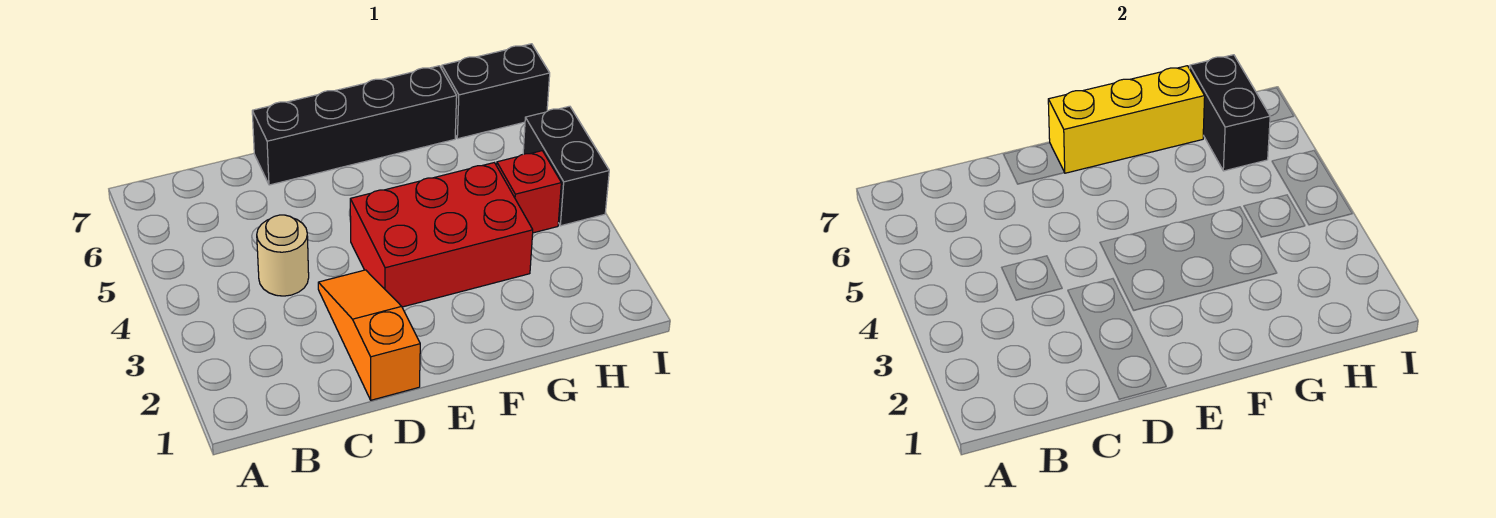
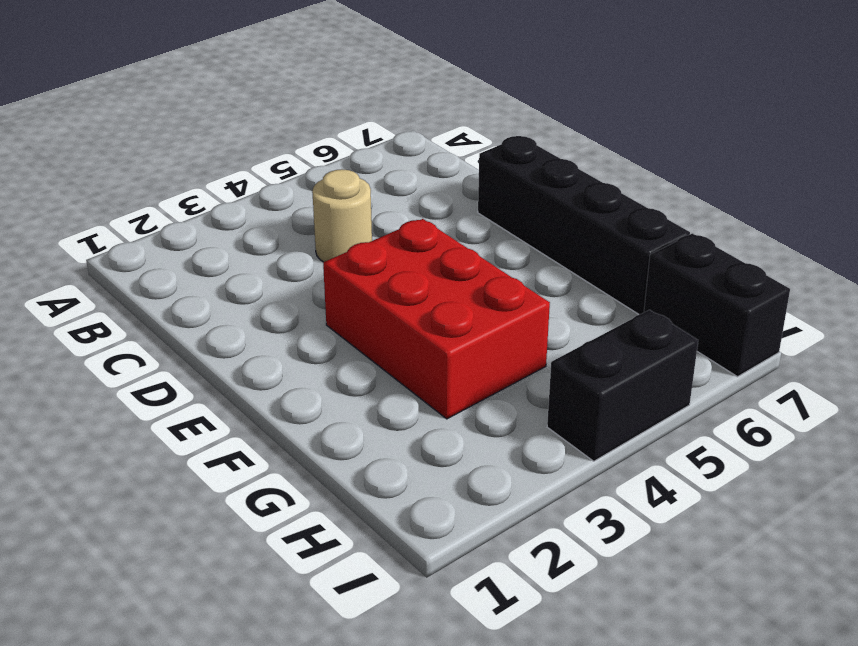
none -> orange 1x3 slope [318,270,420,400]
none -> red 1x1 brick [497,151,561,233]

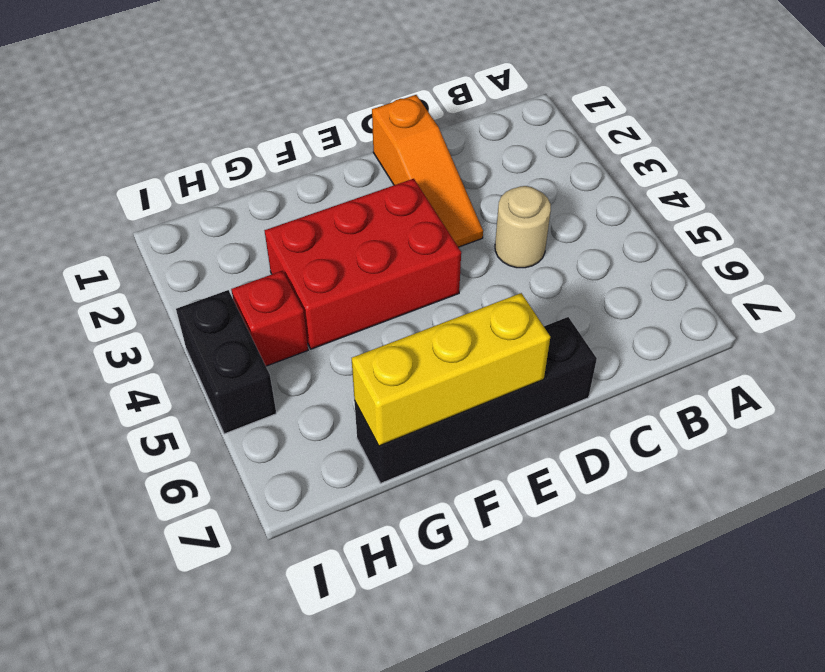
none -> black 1x2 brick [442,44,550,139]
none -> black 1x2 brick [1190,55,1270,171]

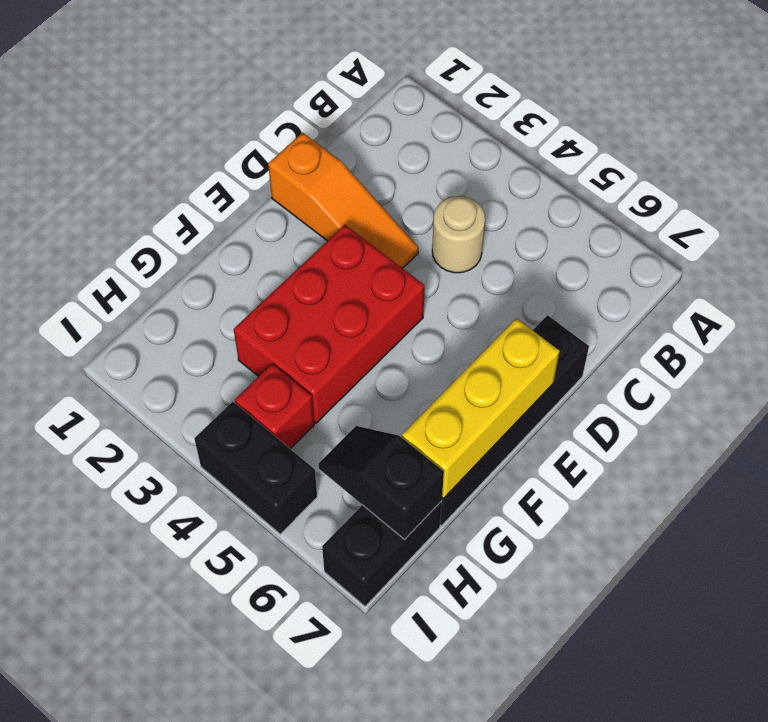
black 1x2 slope [318,426,444,539] -> black 1x2 brick [1190,55,1270,171]

